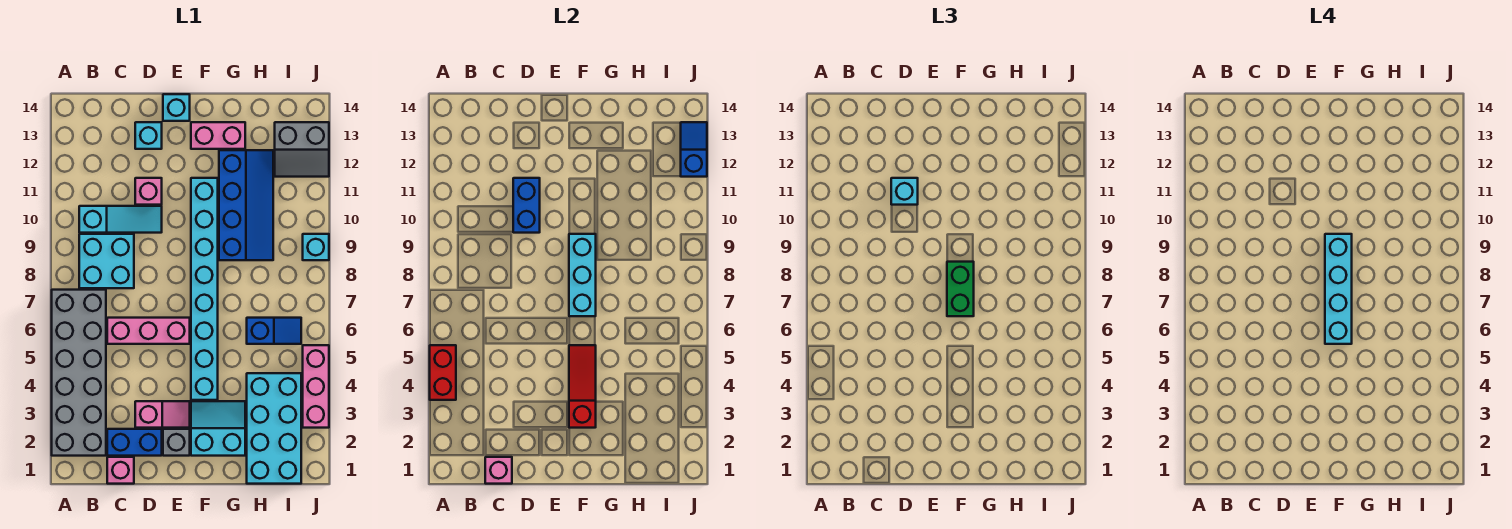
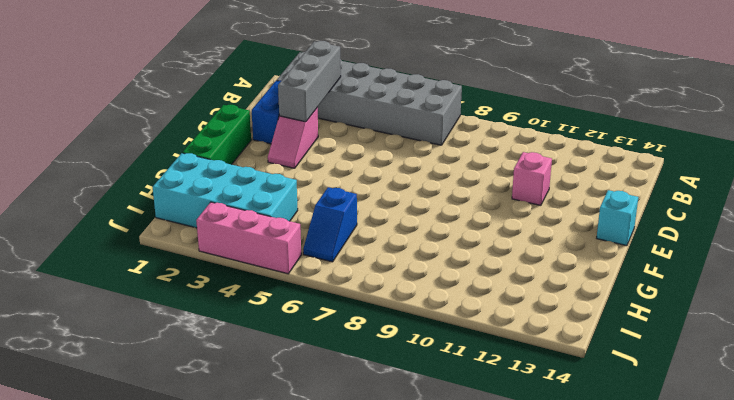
grey 1x3 brick [278,41,341,122] -> none
green 1x3 brick [183,105,251,165] -> none
none -> cyan 2x2 brick [79,234,134,288]
none -> cyan 1x3 slope [79,206,162,233]
none -> pink 1x1 brick [107,457,134,484]

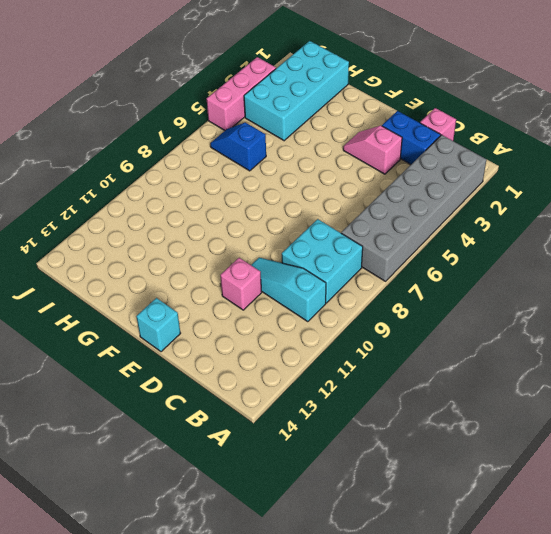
none -> pink 1x3 brick [107,318,190,344]
none -> cyan 1x1 brick [135,122,162,149]
none -> grey 1x1 brick [163,429,190,456]

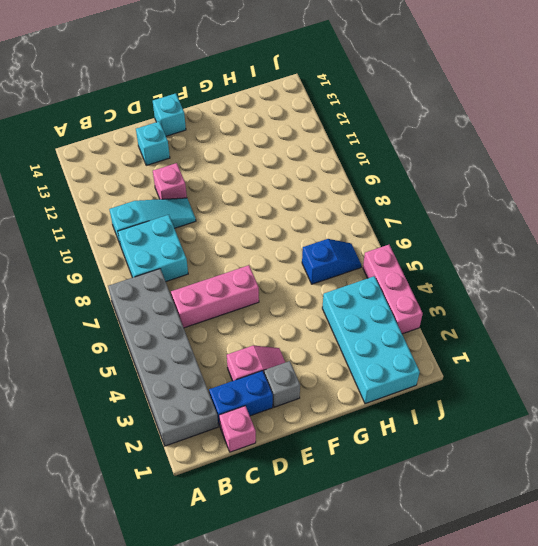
none -> cyan 2x2 slope [191,401,245,456]
none -> cyan 1x8 brick [191,178,218,400]
none -> pink 1x2 brick [191,122,245,149]

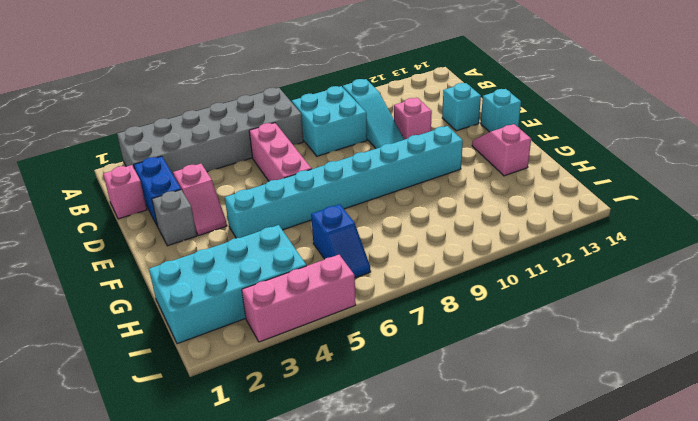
pink 1x2 slope [472,124,531,176] -> pink 1x2 brick [191,122,245,149]
none -> cyan 2x2 slope [191,401,245,456]
none -> blue 2x4 slope [219,150,273,260]
none -> grey 2x2 slope [275,122,329,177]

